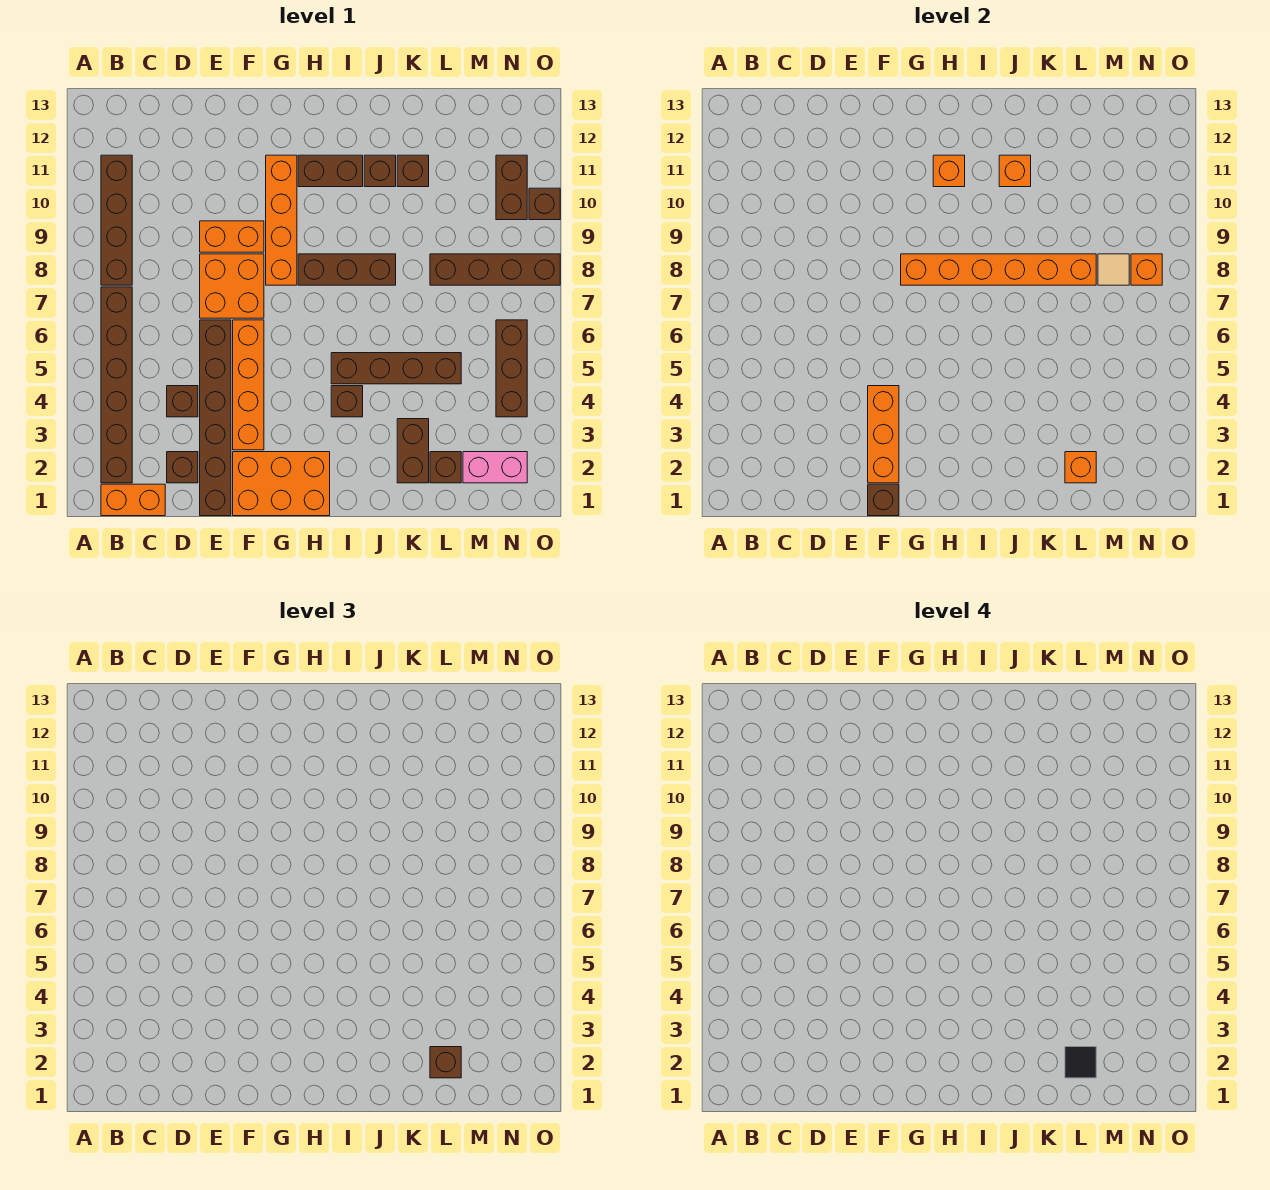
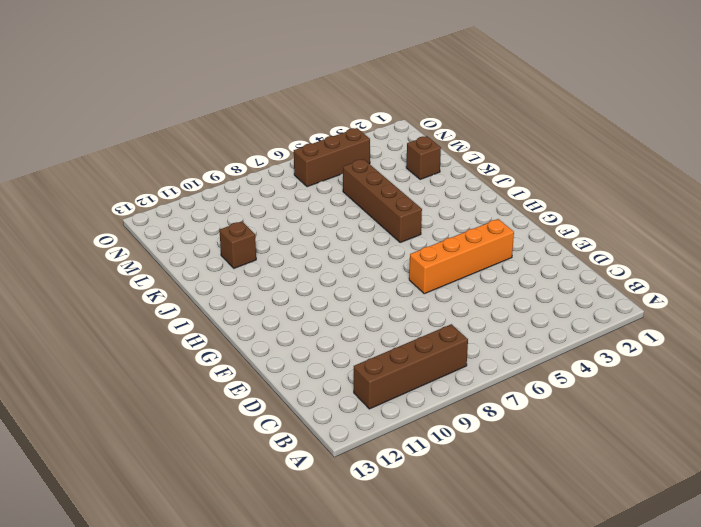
none -> orange 1x2 brick [101,484,165,516]
none -> brown 1x6 brick [101,287,132,483]
none -> brown 1x1 brick [167,452,198,483]
none -> brown 1x1 brick [167,386,198,417]

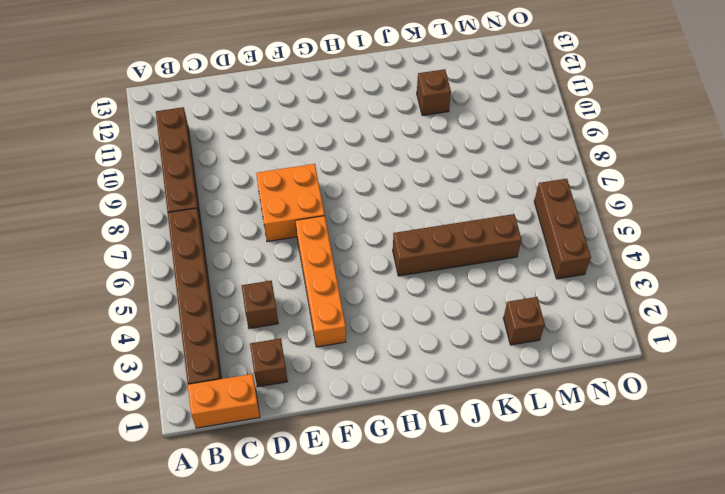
none -> brown 1x6 brick [200,320,231,516]
none -> orange 1x2 brick [200,221,264,252]
none -> orange 2x3 brick [233,452,330,516]
none -> orange 1x4 brick [266,155,297,285]

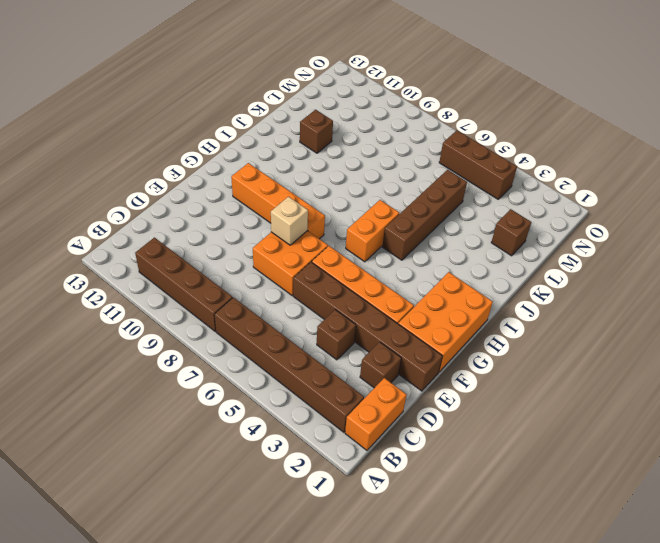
tan 1x1 brick [271,197,308,245] -> none
orange 1x2 brick [346,200,399,262] -> orange 1x2 brick moved to [200,221,264,252]
none -> brown 1x3 brick [298,254,396,285]
none -> brown 1x2 brick [298,155,363,187]
none -> brown 1x1 brick [331,386,363,417]
none -> brown 1x1 brick [364,155,396,187]

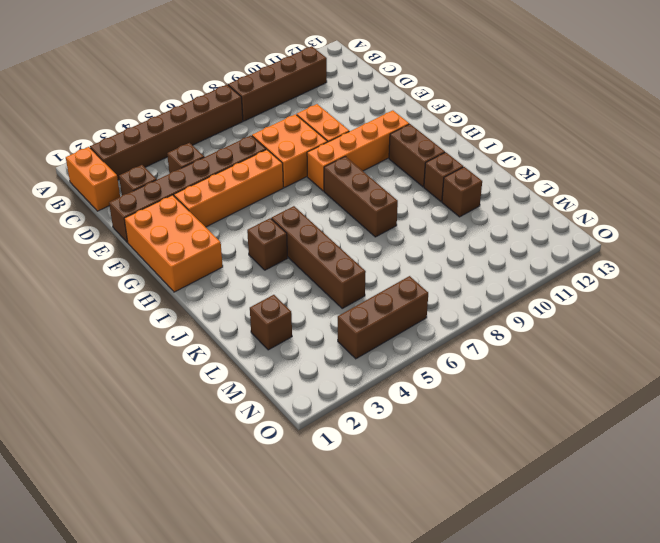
none -> brown 1x2 brick [397,419,429,483]
none -> brown 1x4 brick [430,254,560,285]
none -> pink 1x2 brick [463,452,527,483]
none -> brown 1x2 brick [496,155,527,220]

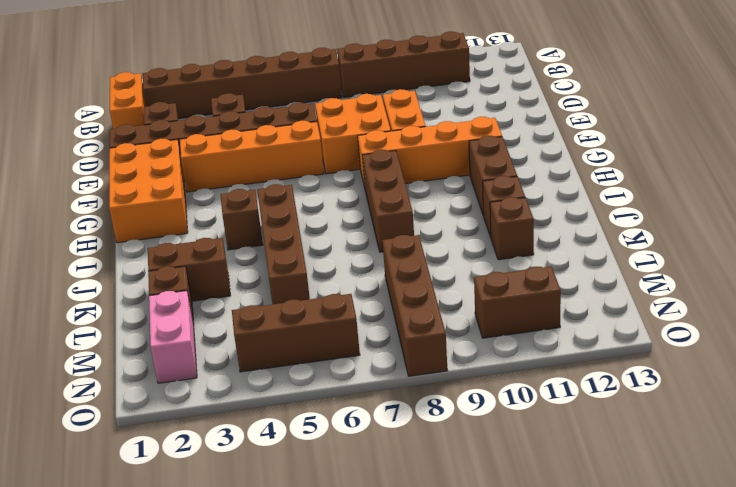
none -> brown 1x1 brick [529,188,560,220]
none -> brown 1x1 brick [868,484,899,516]
none -> orange 1x3 brick [868,386,899,483]
none -> orange 1x6 brick [901,254,1096,285]

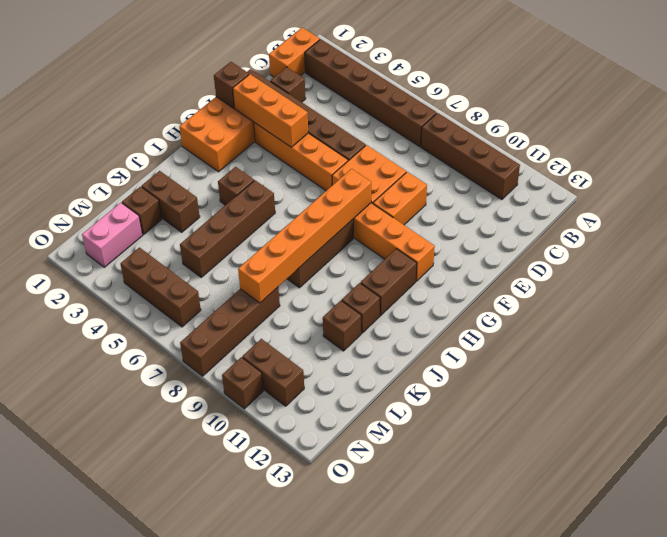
none -> brown 1x1 brick [167,386,198,417]
none -> orange 1x1 brick [933,155,965,187]
none -> orange 1x1 brick [999,155,1031,187]
none -> orange 1x1 brick [1065,452,1096,483]

